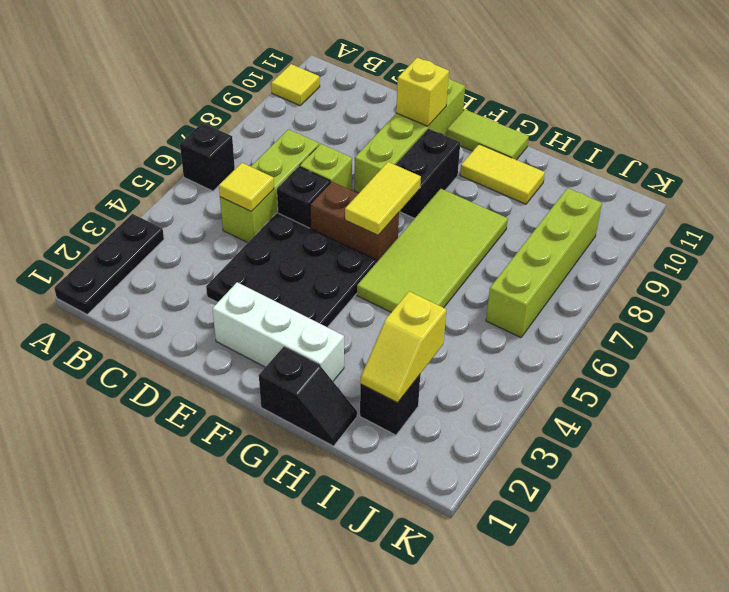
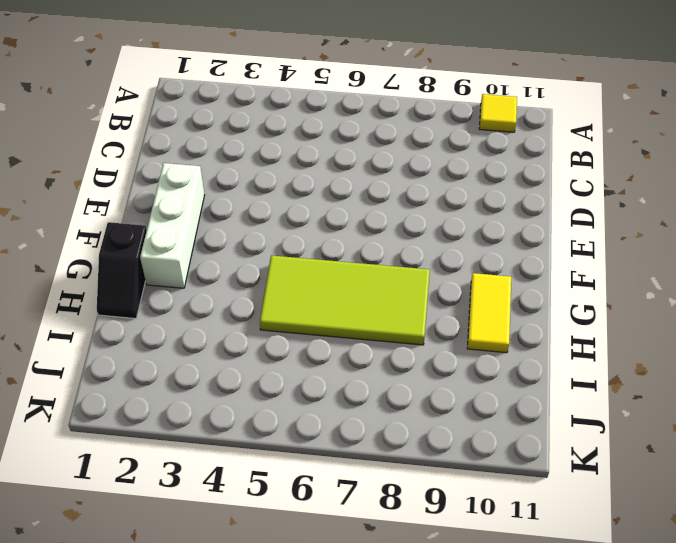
none -> black 1x3 plate [54,214,164,314]
none -> black 1x1 brick [180,123,235,191]
none -> lime 1x3 brick [220,129,319,243]

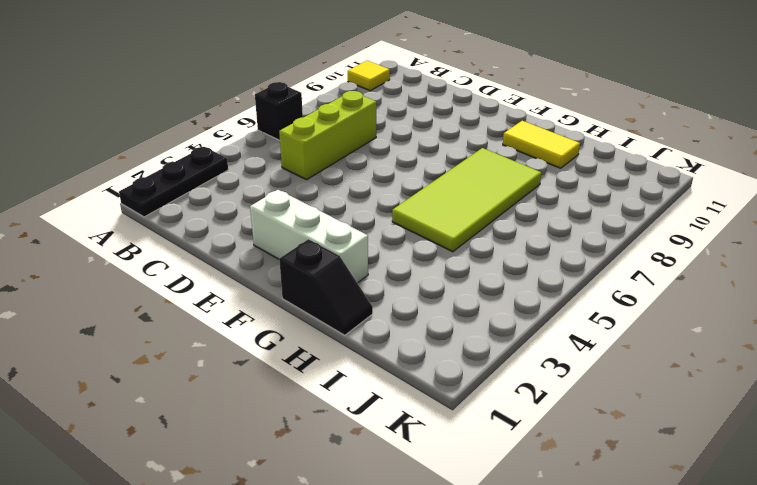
none -> black 3x3 plate [206,213,377,327]
none -> black 1x1 brick [277,166,330,229]
none -> lime 1x1 brick [300,144,352,190]

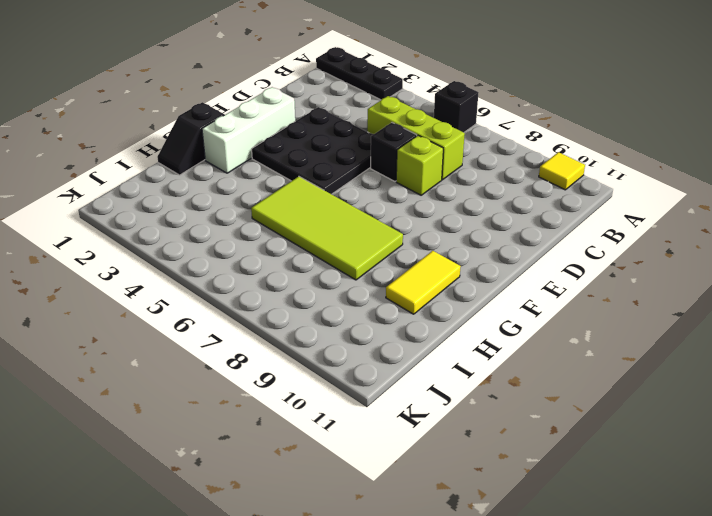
none -> brown 1x2 brick [310,182,399,262]
none -> lime 1x4 brick [354,78,465,193]
none -> black 1x2 brick [396,129,460,219]

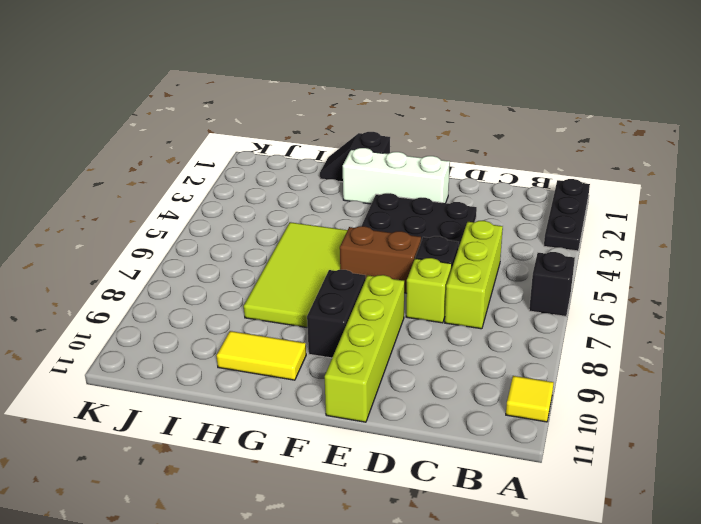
none -> lime 1x2 tile [447,110,529,160]
none -> black 1x1 brick [360,375,420,435]
none -> lime 1x4 brick [486,188,602,337]

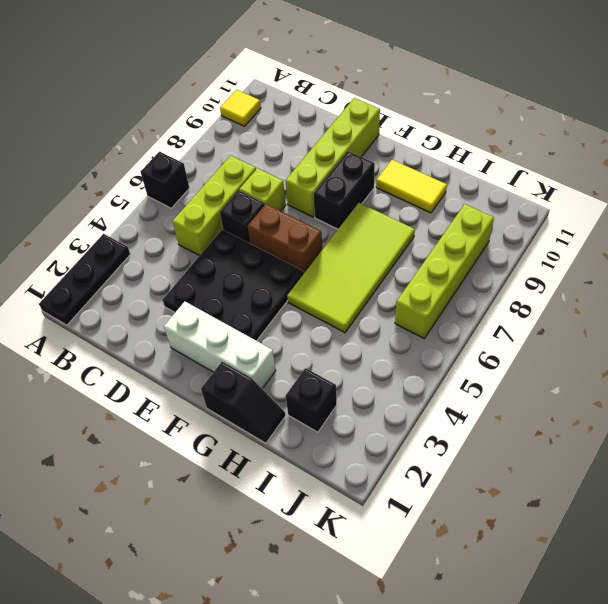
none -> lime 1x2 tile [447,110,529,160]
none -> yellow 1x1 tile [219,163,274,212]
none -> yellow 1x1 brick [396,58,449,126]

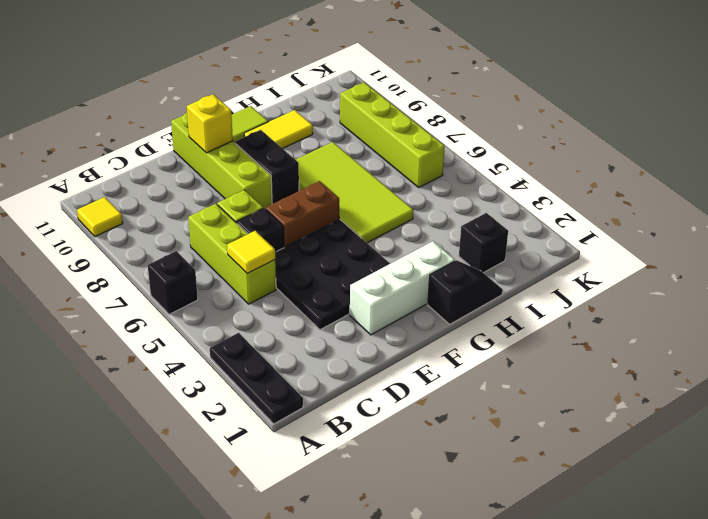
none -> yellow 1x2 tile [345,162,421,235]
none -> yellow 1x2 slope [360,292,446,402]

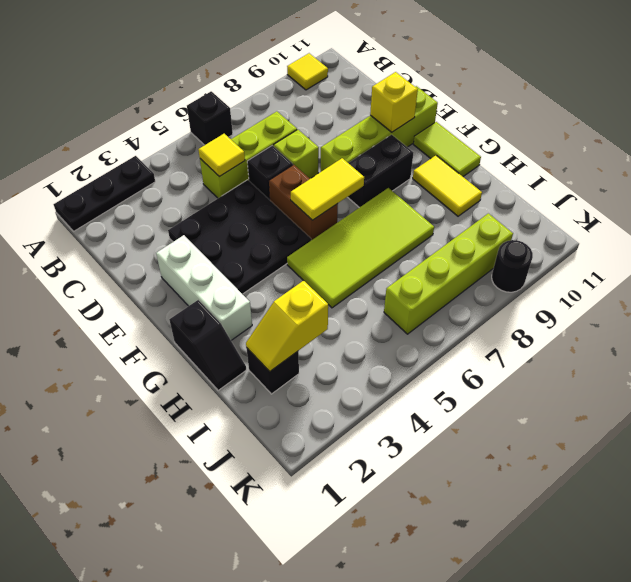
black 1x1 round brick [492,240,533,292] -> none

